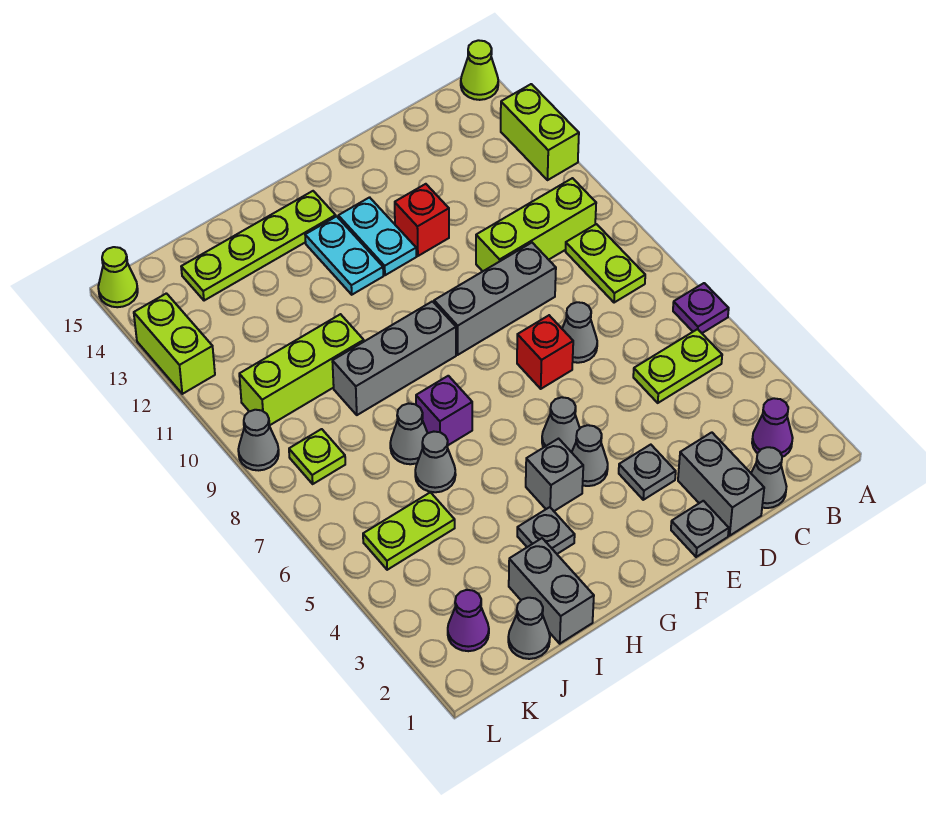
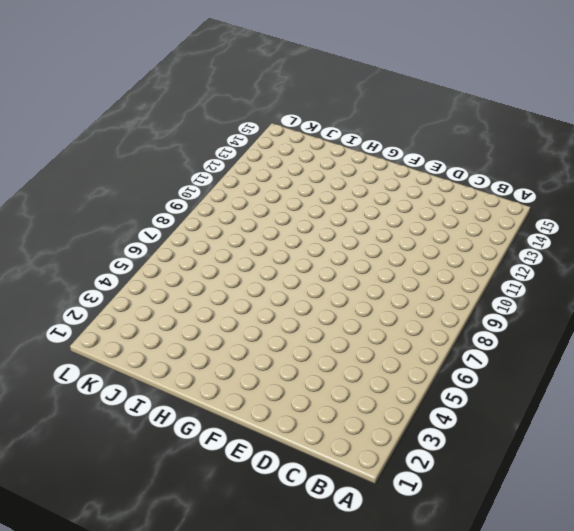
none -> purple 1x1 plate [673,283,729,333]
none -> lime 1x2 brick [501,84,579,180]
none -> lime 1x1 cone [461,40,498,100]
none -> purple 1x1 cone [752,398,793,457]

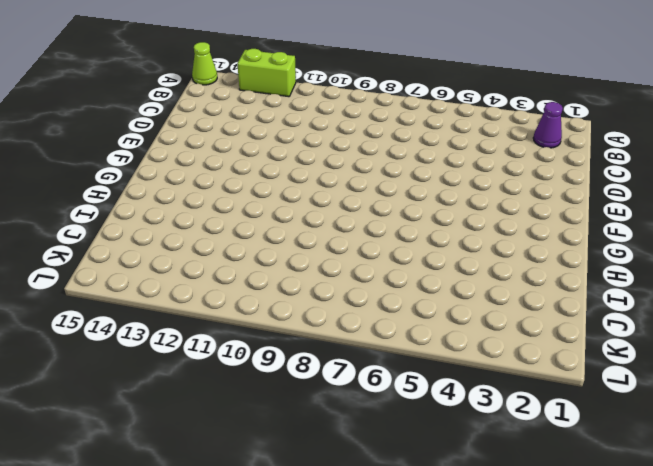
none -> purple 1x1 plate [673,283,729,333]
none -> lime 1x2 plate [633,329,722,403]
none -> lime 1x2 plate [565,224,645,303]
none -> lime 1x3 brick [476,178,596,271]

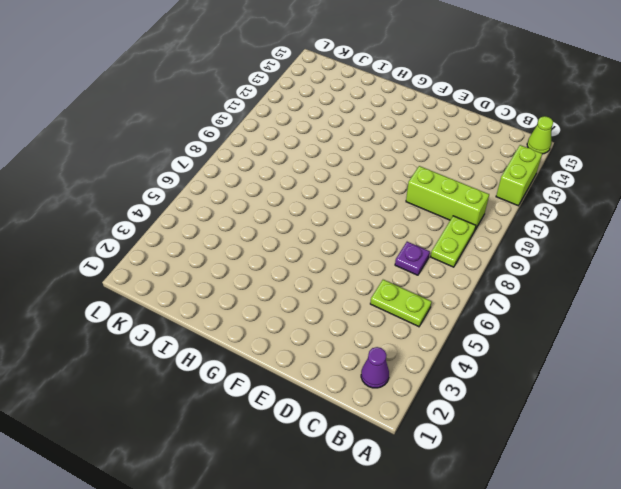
purple 1x1 plate [395,242,430,275] -> purple 1x1 plate moved to [673,283,729,333]
none -> grey 1x1 cone [751,447,787,508]
none -> grey 1x2 brick [678,432,764,536]
none -> grey 1x1 cone [562,302,597,363]
none -> grey 1x3 brick [434,243,556,355]

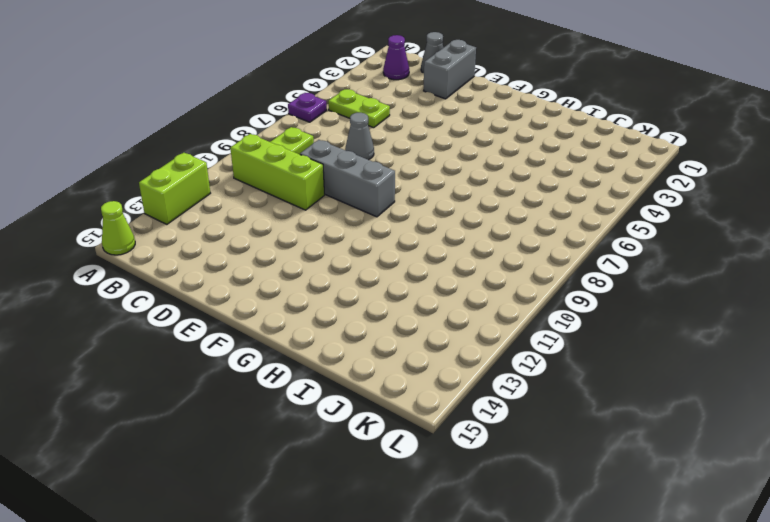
none -> grey 1x1 plate [671,501,729,557]
none -> grey 1x1 plate [619,445,676,500]
none -> red 1x1 brick [517,315,573,389]
none -> red 1x1 brick [395,184,449,256]

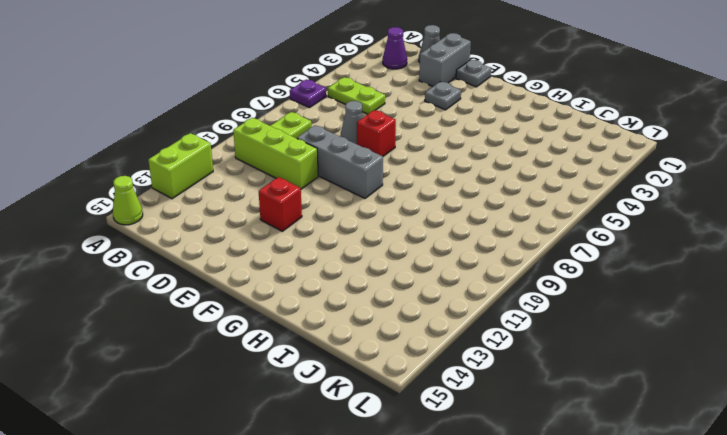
none -> grey 1x1 cone [572,425,608,486]
none -> grey 1x1 cone [542,397,580,452]
none -> cyan 1x2 plate [338,197,416,275]
none -> grey 1x1 brick [526,439,583,511]

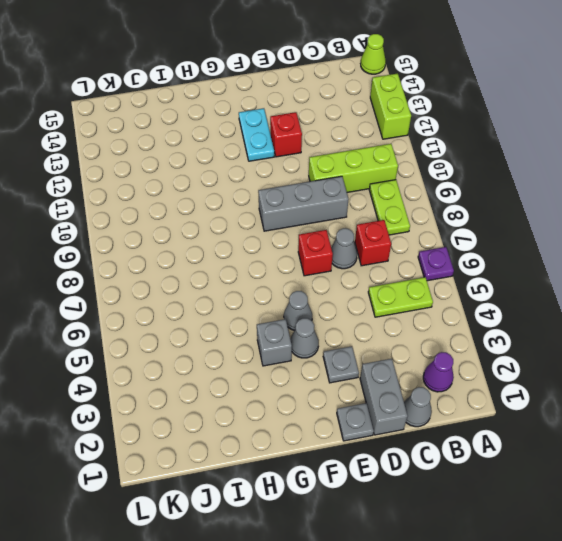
red 1x1 brick [355,220,391,266] -> none
none -> grey 1x3 brick [332,301,456,415]
none -> cyan 1x2 plate [305,216,383,295]
none -> lime 1x4 plate [181,191,336,301]
none -> grey 1x1 plate [517,507,575,554]

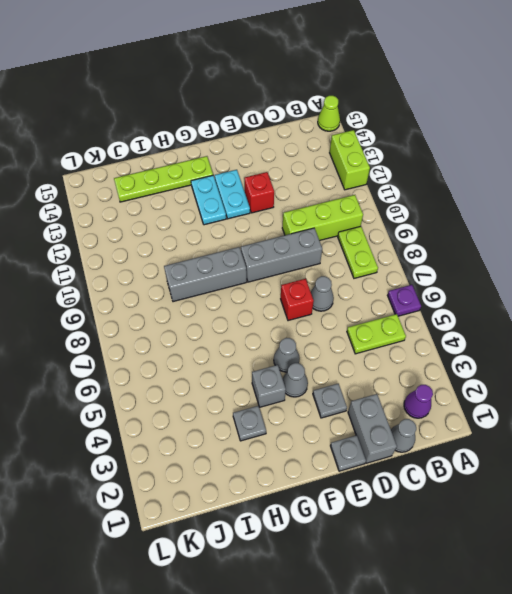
none -> purple 1x1 brick [416,376,472,445]
none -> grey 1x2 brick [509,538,594,644]
none -> grey 1x1 cone [415,432,456,492]
none -> grey 1x1 cone [390,403,427,464]

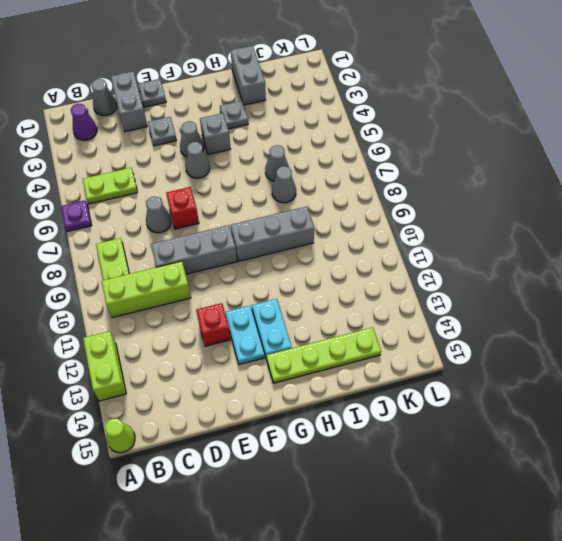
none -> purple 1x1 brick [416,376,472,445]
none -> lime 1x3 brick [239,314,364,426]
none -> grey 1x1 cone [508,598,550,659]
none -> lime 1x2 plate [363,492,455,570]

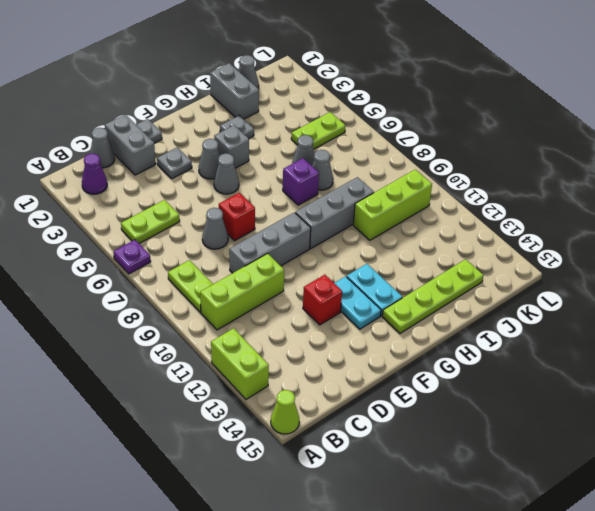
none -> purple 1x1 cone [448,590,489,651]
none -> lime 1x1 plate [289,429,345,484]
none -> grey 1x1 cone [238,410,279,470]
none -> lime 1x2 brick [134,293,215,394]

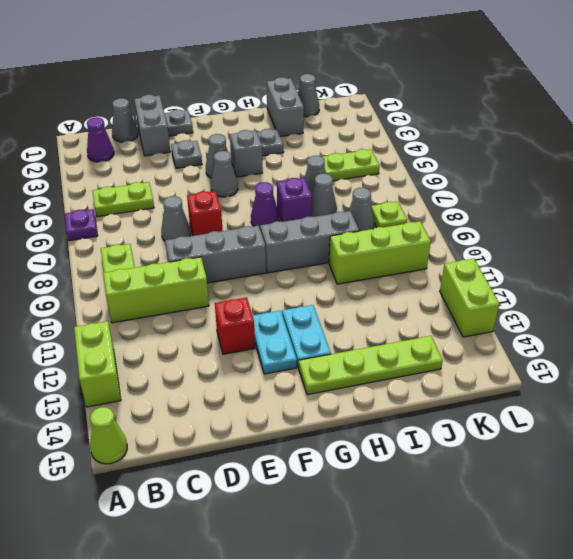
purple 1x1 cone [251,182,279,228] -> purple 1x1 cone moved to [448,590,489,651]
grey 1x1 cone [349,188,374,231] -> grey 1x1 cone moved to [238,410,279,470]
none -> lime 1x1 cone [98,247,138,307]

